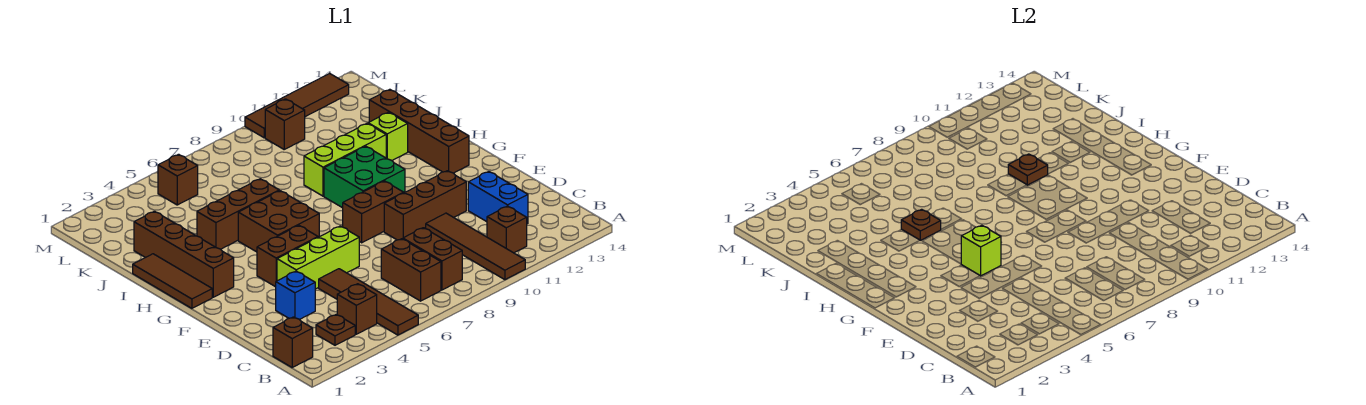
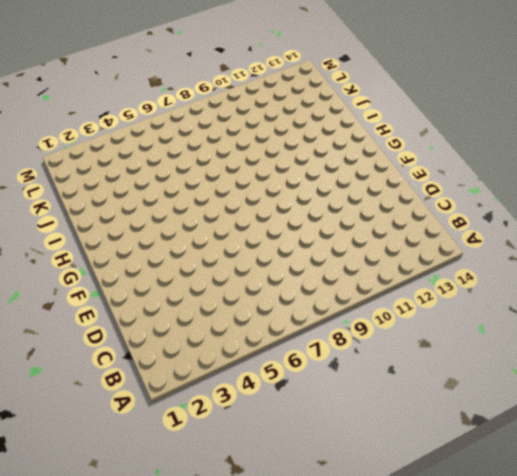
none -> brown 1x4 tile [319,269,418,335]
none -> brown 1x4 tile [426,213,525,280]
none -> brown 1x1 brick [273,317,313,367]

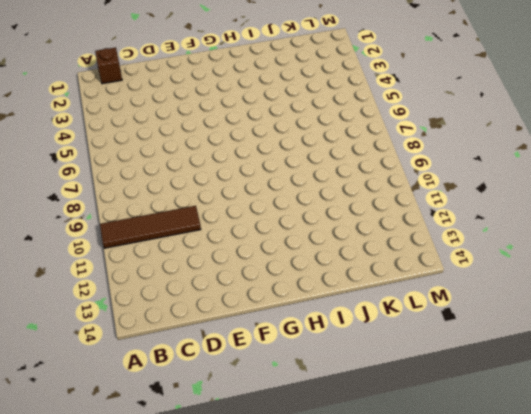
none -> brown 1x4 tile [319,269,418,335]
none -> brown 1x1 plate [316,314,355,345]
none -> brown 1x1 brick [337,284,377,334]

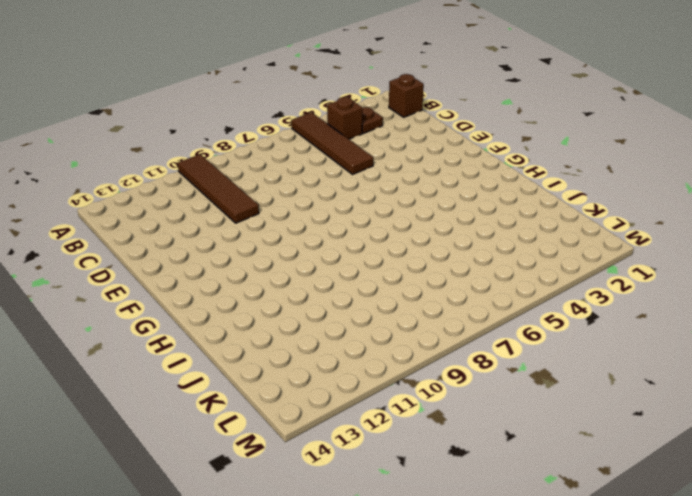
none -> brown 1x2 brick [381,239,441,301]
none -> brown 1x2 brick [403,228,462,290]
none -> brown 1x1 brick [487,206,527,253]

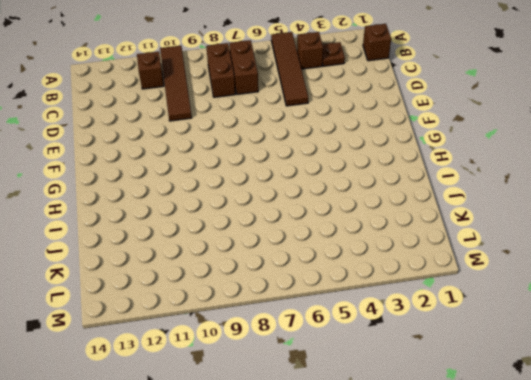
none -> blue 1x2 brick [468,172,528,224]
none -> blue 1x1 brick [276,271,315,320]
none -> lime 1x3 brick [277,226,359,289]

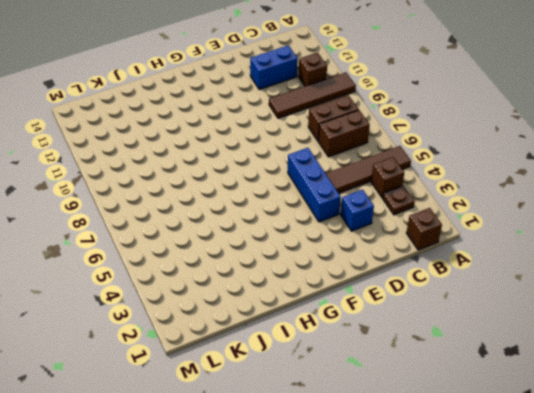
blue 1x3 brick [288,148,341,222] -> lime 1x3 brick [277,226,359,289]
none -> brown 1x3 brick [384,171,466,240]
none -> brown 1x2 brick [257,225,318,287]
none -> brown 1x2 brick [343,181,404,243]

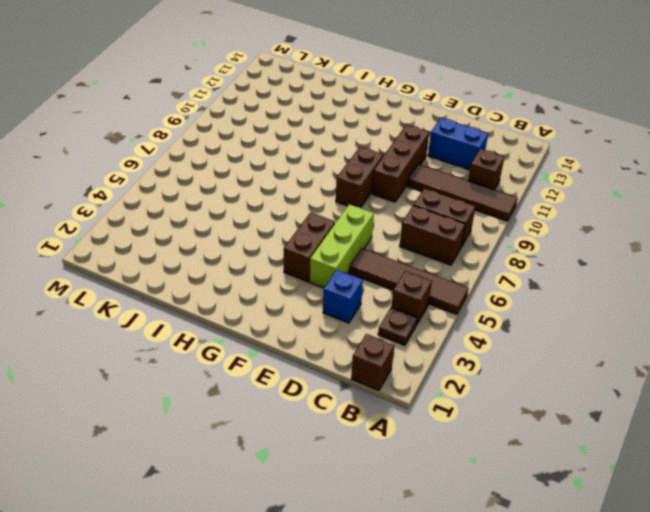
none -> brown 1x3 tile [133,254,212,308]
none -> brown 1x4 brick [134,211,234,297]
none -> brown 2x2 brick [238,191,319,252]

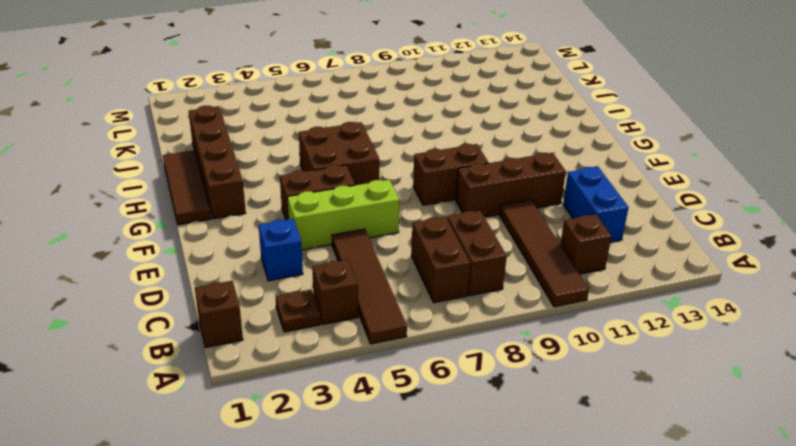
none -> green 2x2 brick [324,146,405,208]
none -> brown 1x4 brick [369,89,469,173]
none -> brown 1x3 brick [197,179,279,249]

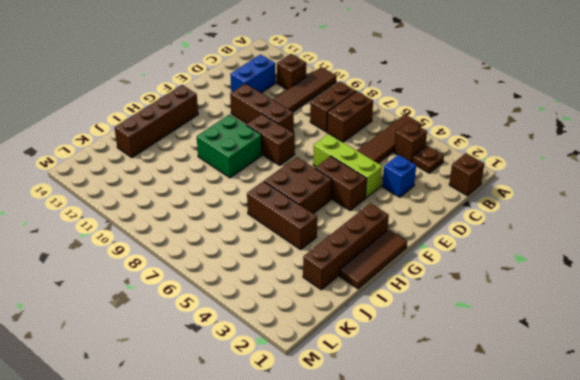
none -> lime 1x3 brick [304,124,386,196]
none -> lime 1x1 brick [368,112,408,160]
none -> brown 1x1 brick [158,154,198,205]

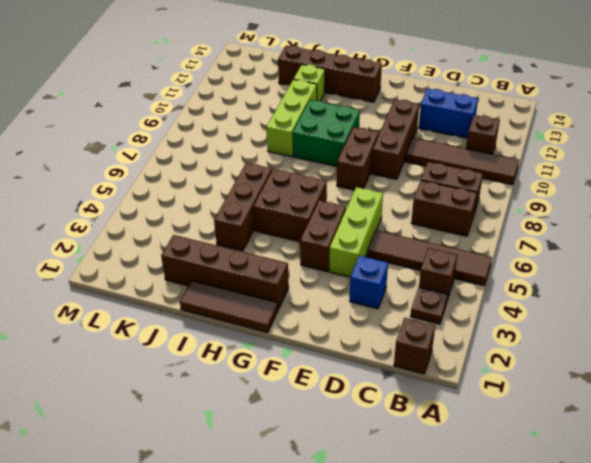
none -> brown 1x1 brick [158,154,198,205]
none -> brown 1x1 brick [265,99,305,149]
none -> brown 1x4 tile [245,73,349,138]

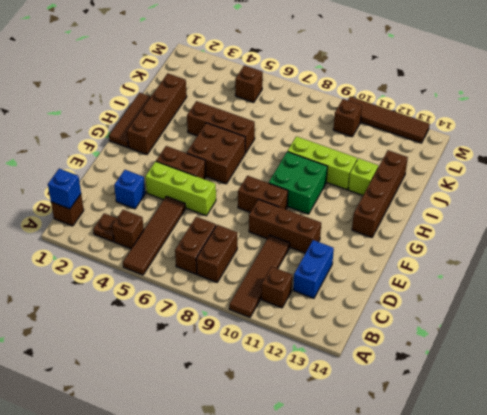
blue 1x1 brick [48,169,81,209] -> none
none -> lime 1x1 brick [961,225,1001,276]
none -> brown 1x1 plate [901,209,941,240]
none -> brown 1x1 plate [1008,154,1048,185]

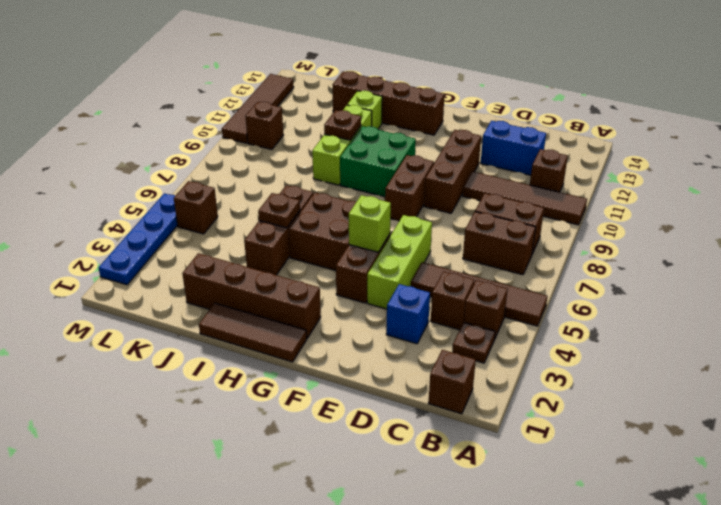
brown 1x1 brick [431,271,474,330] -> none
blue 1x4 plate [99,193,177,285] -> none

